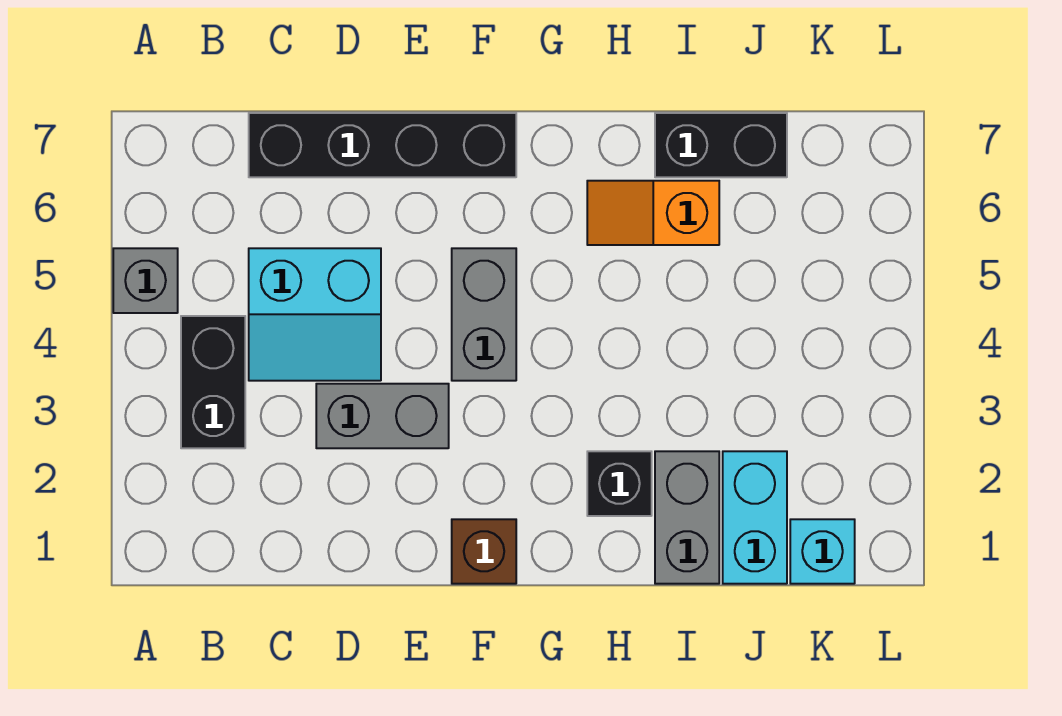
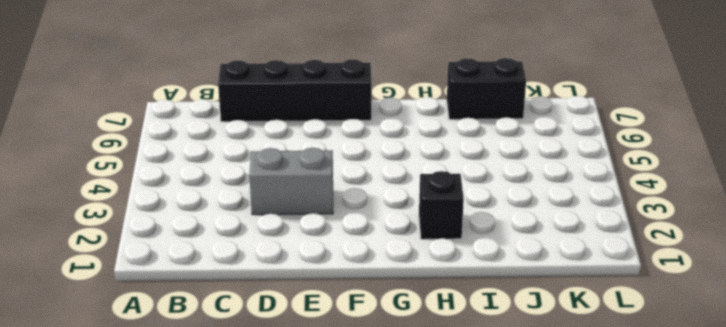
none -> grey 1x1 brick [113,248,178,313]
none -> black 1x2 brick [181,316,245,448]
none -> cyan 2x2 slope [249,248,381,381]

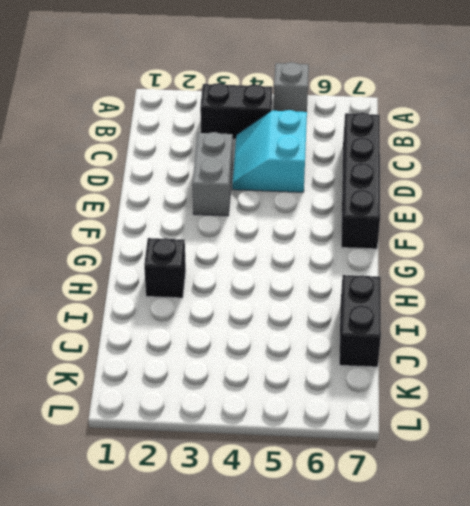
none -> brown 1x1 brick [452,519,516,584]
none -> grey 1x2 brick [452,248,516,381]
none -> orange 1x2 slope [587,181,719,245]

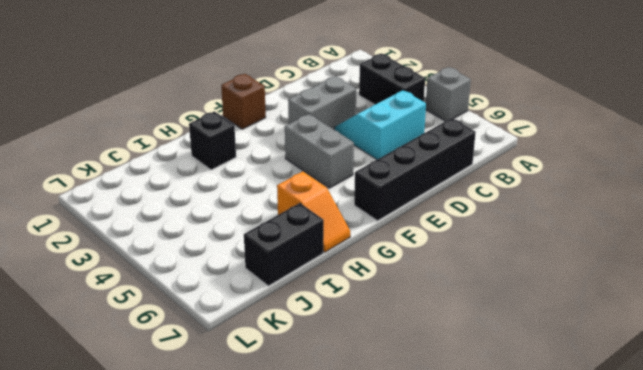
orange 1x2 slope [277,171,350,252] -> orange 1x2 slope turned to [587,181,719,245]
none -> grey 1x2 brick [655,451,719,584]
none -> cyan 1x2 brick [723,451,787,584]
none -> cyan 1x1 brick [790,519,855,584]

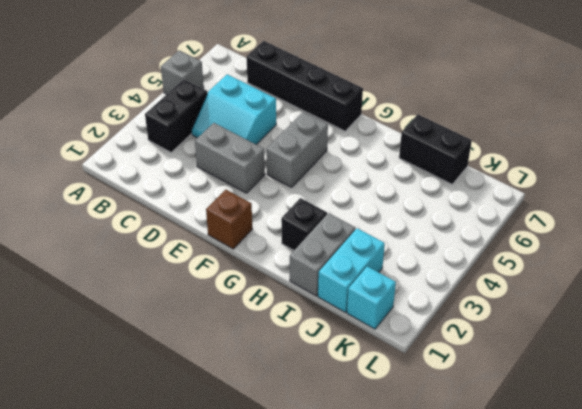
none -> orange 1x2 slope [587,181,719,245]

